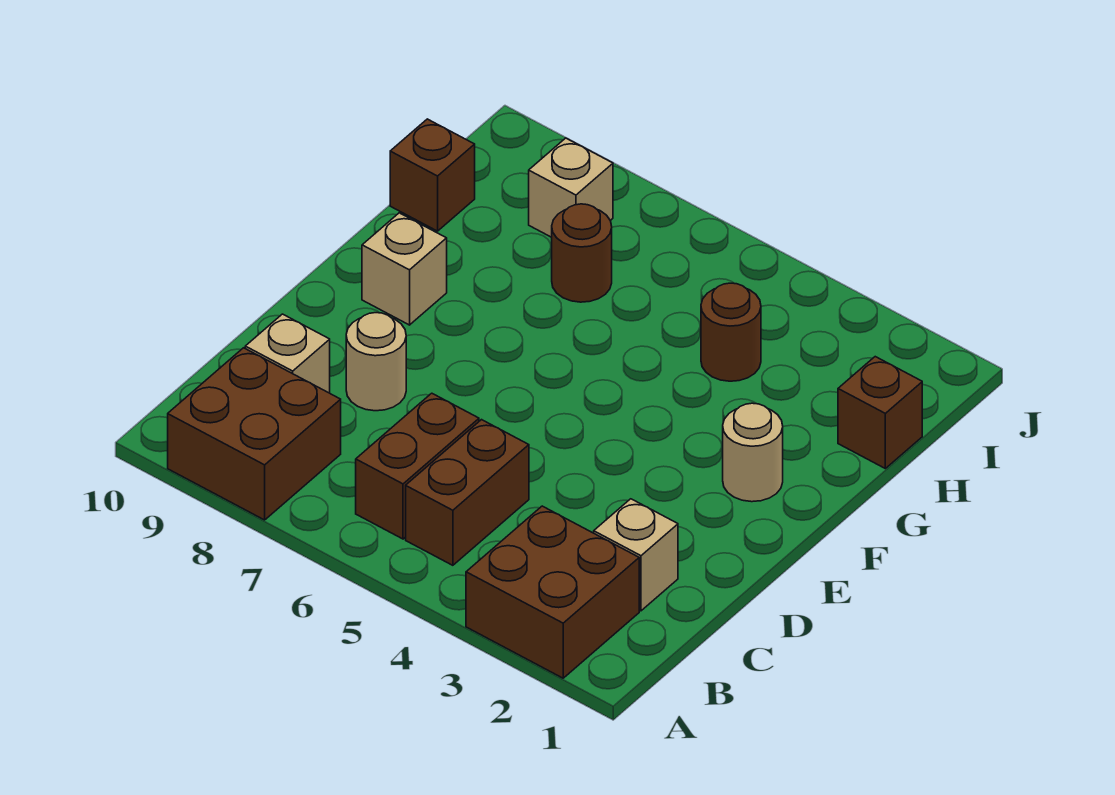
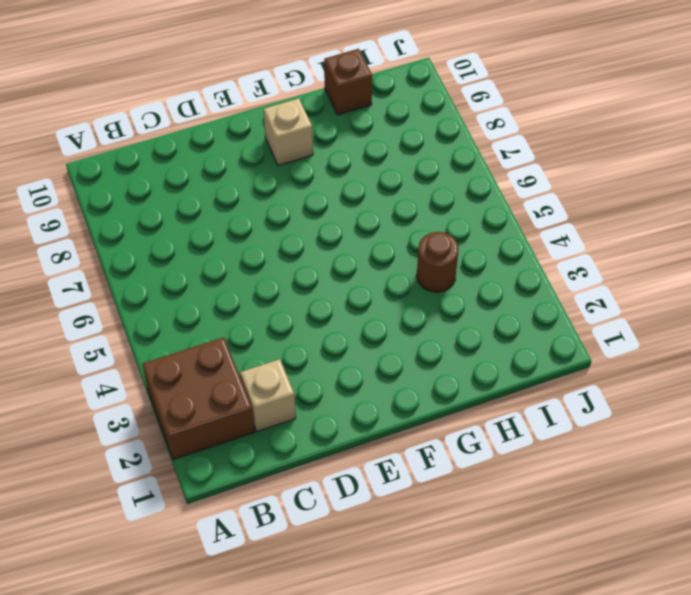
none -> brown 2x2 brick [168,348,341,520]
none -> brown 1x2 brick [406,420,529,565]
none -> brown 1x2 brick [356,393,479,539]

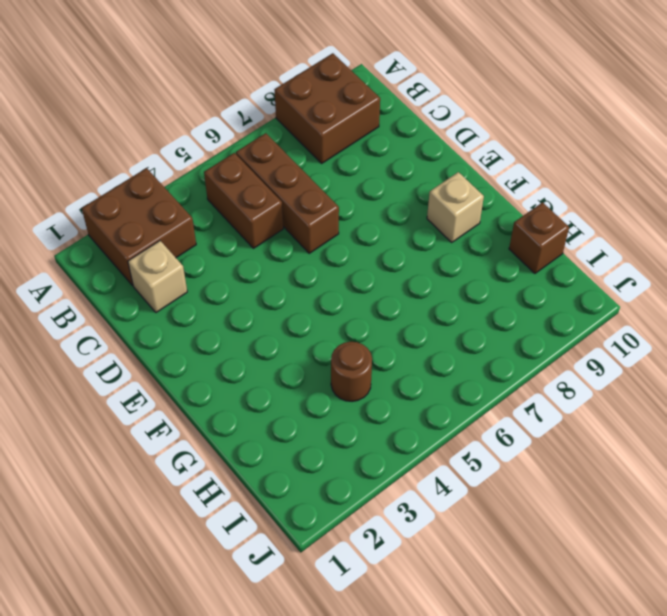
brown 1x3 brick [236,133,339,253] -> brown 1x2 brick [356,393,479,539]
none -> tan 1x1 brick [245,314,330,393]
none -> tan 1x1 round brick [346,313,406,411]
none -> tan 1x1 round brick [723,403,783,502]

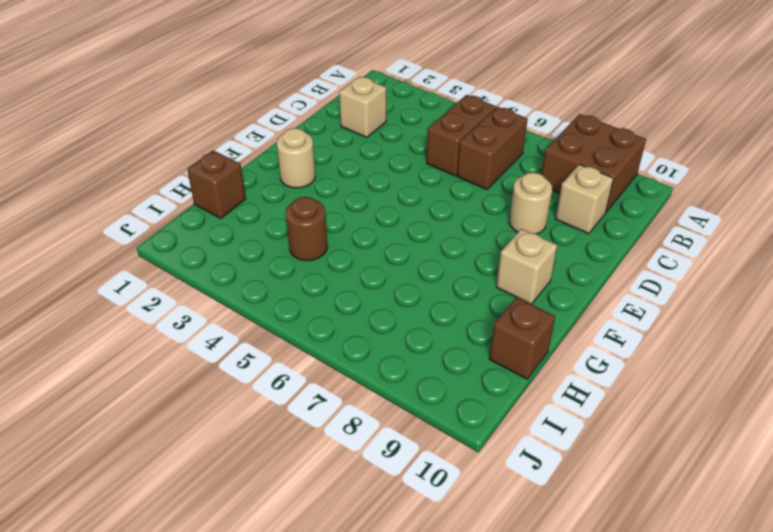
none -> brown 2x2 brick [466,506,639,678]
none -> brown 1x1 round brick [552,204,612,302]
none -> tan 1x1 brick [529,138,613,237]

